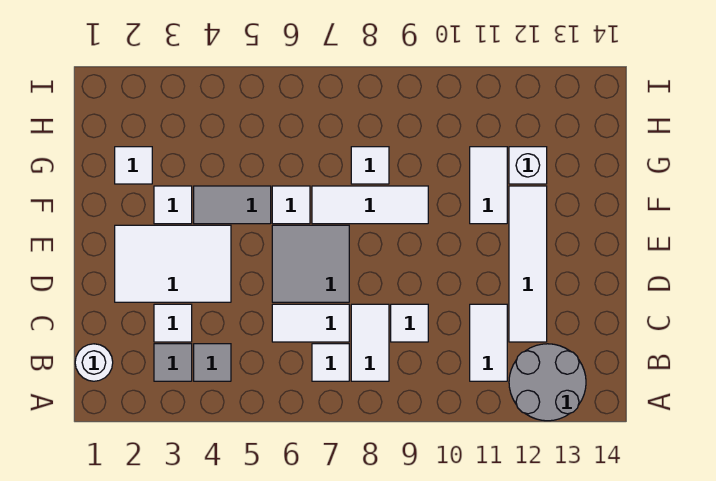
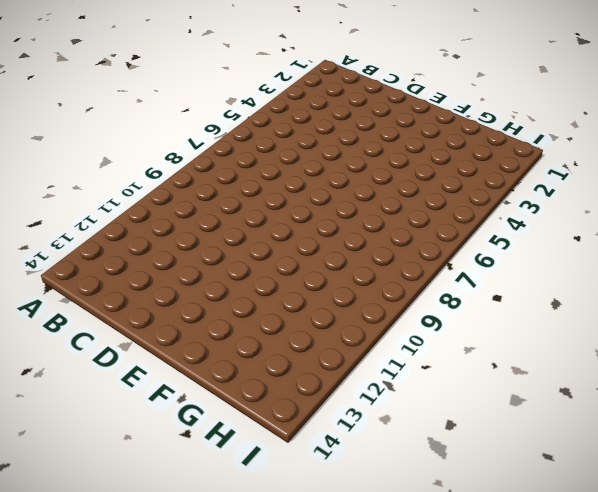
none -> grey 2x2 round brick [509,344,586,421]
none -> white 1x1 round brick [75,344,113,381]
none -> grey 1x1 tile [154,344,192,381]

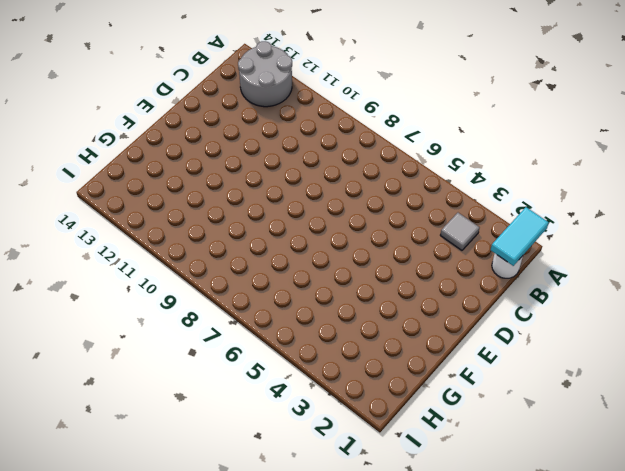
cyan 1x2 tile [491,207,549,266] -> none
none -> grey 1x1 tile [194,344,231,381]
none -> white 1x1 tile [312,344,349,381]
none -> white 1x2 tile [351,304,389,381]

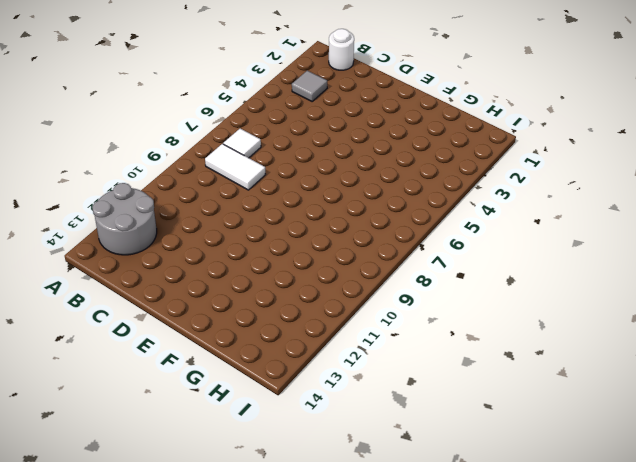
none -> grey 1x1 tile [194,344,231,381]
none -> white 1x2 tile [470,304,507,381]
none -> white 1x1 tile [154,304,192,342]

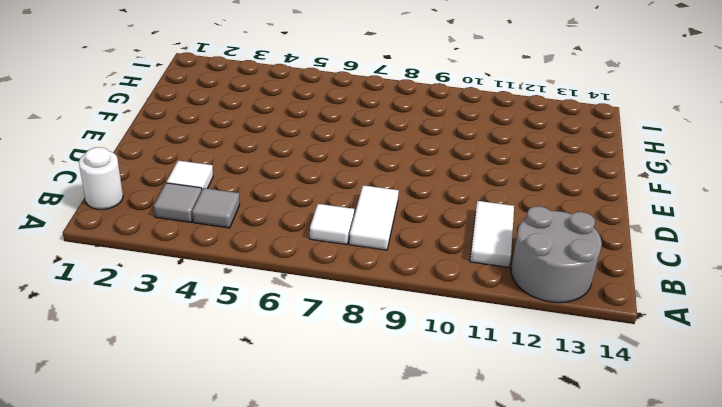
none -> white 1x2 tile [272,304,349,342]
none -> white 1x1 tile [391,304,428,342]
none -> white 1x4 tile [509,186,547,342]

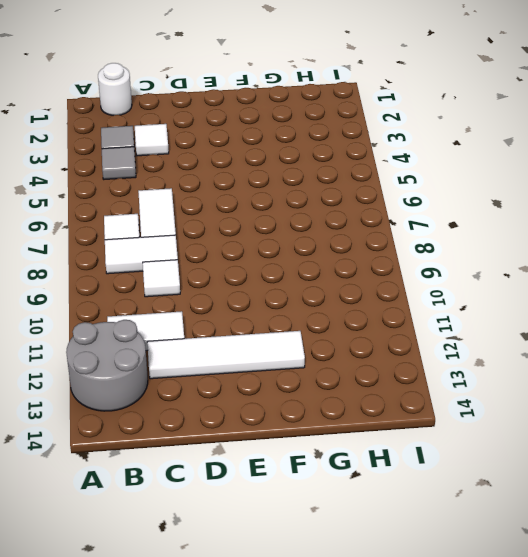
none -> white 2x3 tile [115,225,231,302]
none -> grey 2x2 tile [272,225,349,302]
none -> white 1x1 tile [154,186,192,224]

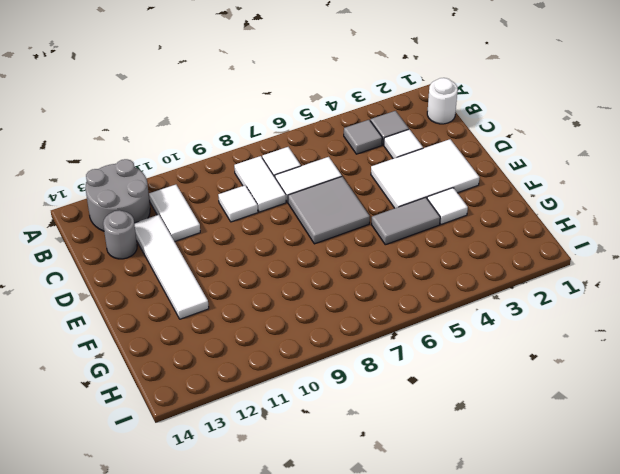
grey 1x1 round brick [103,210,137,259] -> none
none -> white 1x1 tile [272,186,310,224]
none -> white 1x3 tile [312,186,428,224]
none -> white 1x2 tile [470,147,507,224]

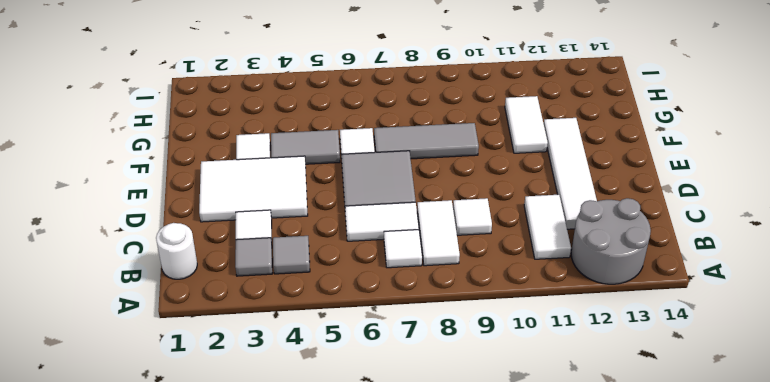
grey 1x3 tile [374,123,479,159] -> white 1x3 tile [312,186,428,224]
none -> white 1x1 tile [115,147,152,184]
none -> white 1x1 tile [351,147,389,184]
none -> white 1x1 brick [509,147,547,184]

